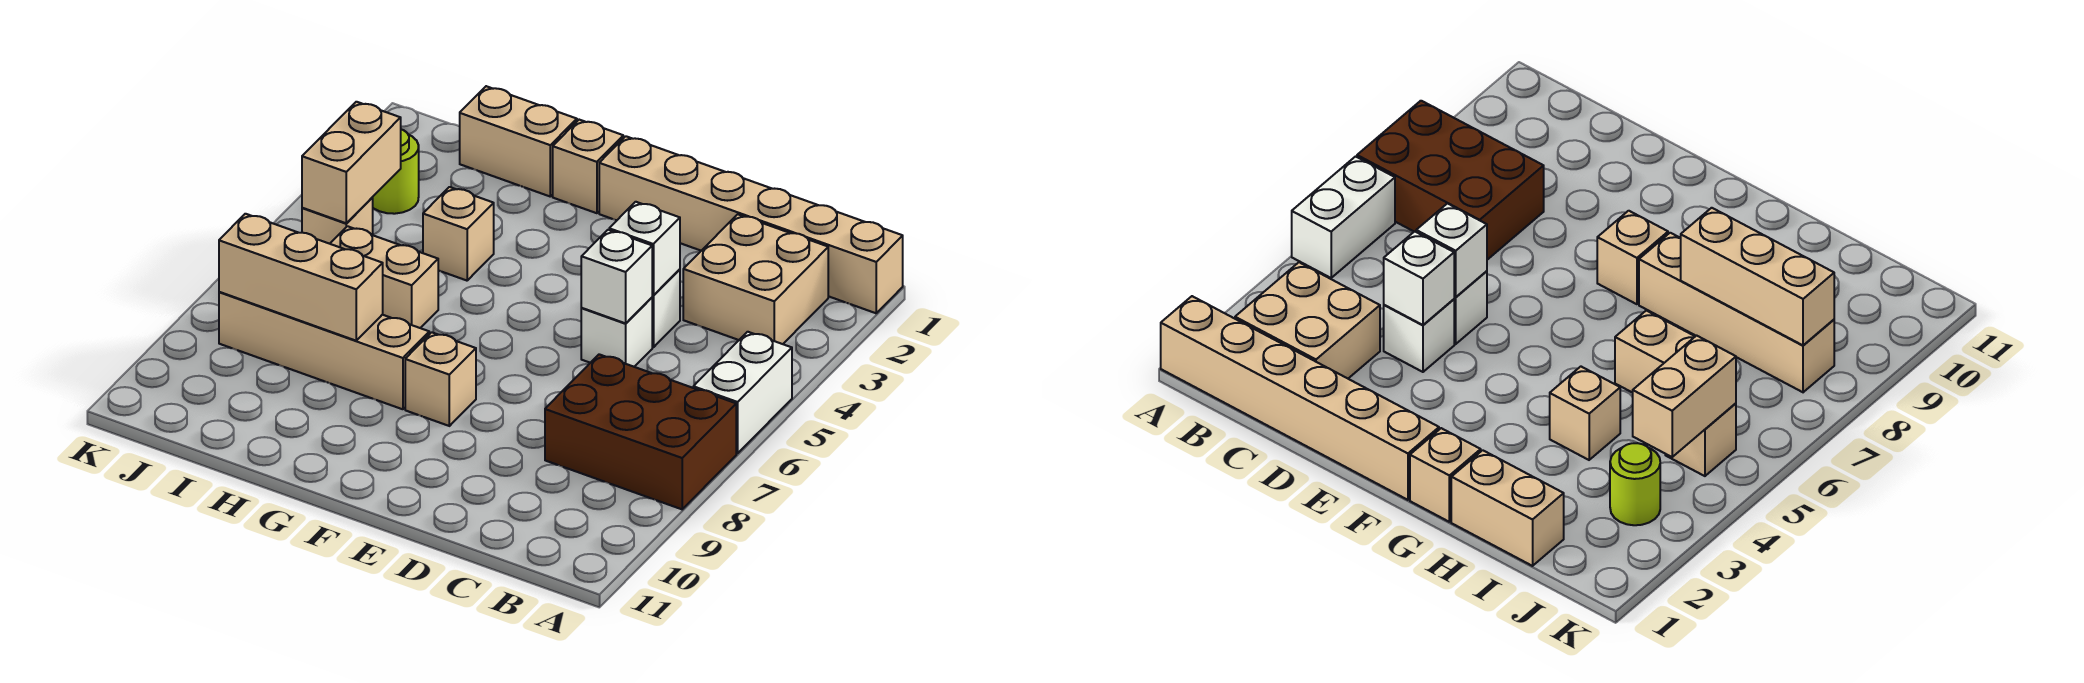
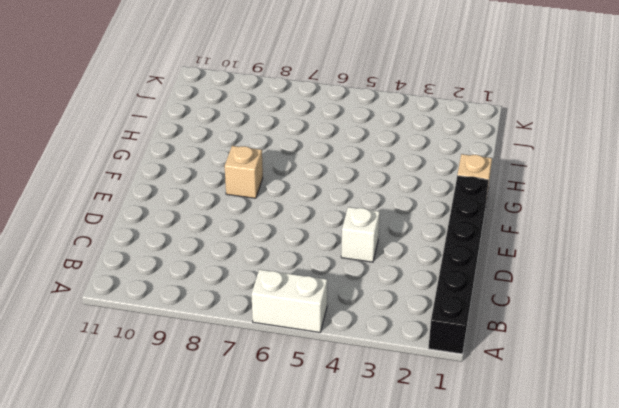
black 1x6 brick [428,176,489,354] -> tan 1x6 brick [599,136,903,313]
none -> brown 2x3 brick [545,354,736,509]
none -> tan 2x2 brick [683,214,828,344]
none -> white 1x1 brick [581,298,652,367]

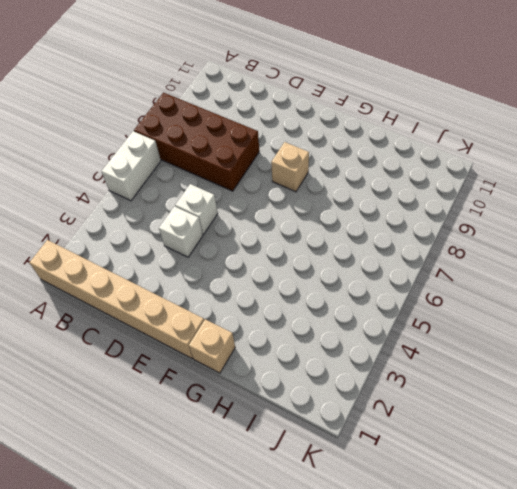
brown 2x4 brick [134,93,259,191] -> brown 2x3 brick [545,354,736,509]
none -> tan 2x2 brick [683,214,828,344]
none -> tan 1x4 brick [219,292,429,409]
none -> tan 1x2 brick [460,86,577,196]

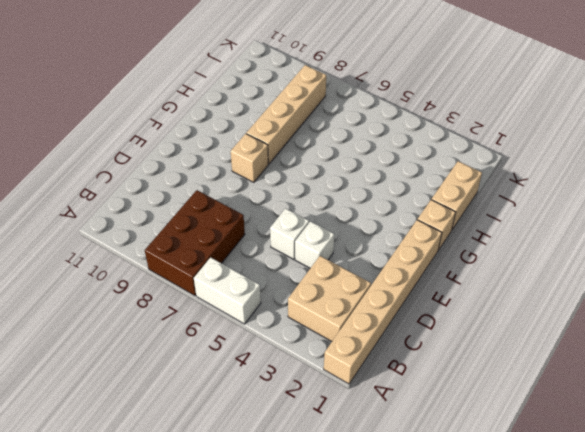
none -> tan 1x1 brick [423,187,494,281]
none -> tan 1x2 brick [330,226,438,328]
none -> lime 1x1 round brick [372,129,419,214]

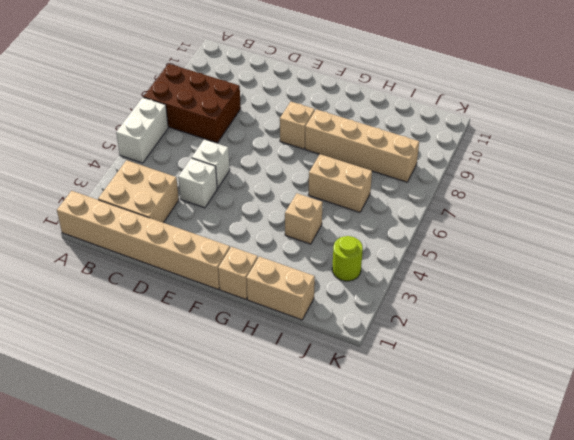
none -> tan 1x1 brick [302,198,373,244]
none -> white 1x1 brick [609,202,680,295]
none -> white 1x1 brick [581,230,653,323]

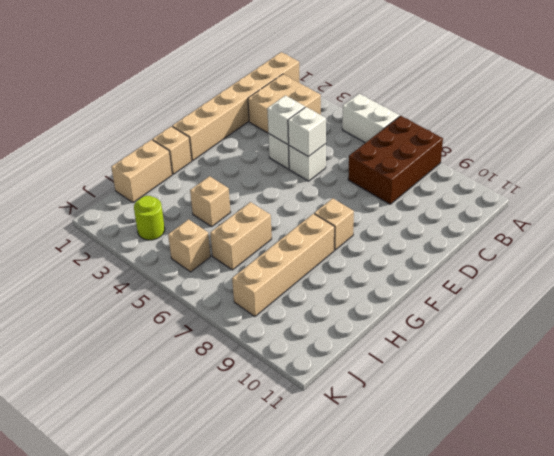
none -> tan 1x3 brick [219,214,383,341]
none -> tan 1x2 brick [302,102,401,223]

